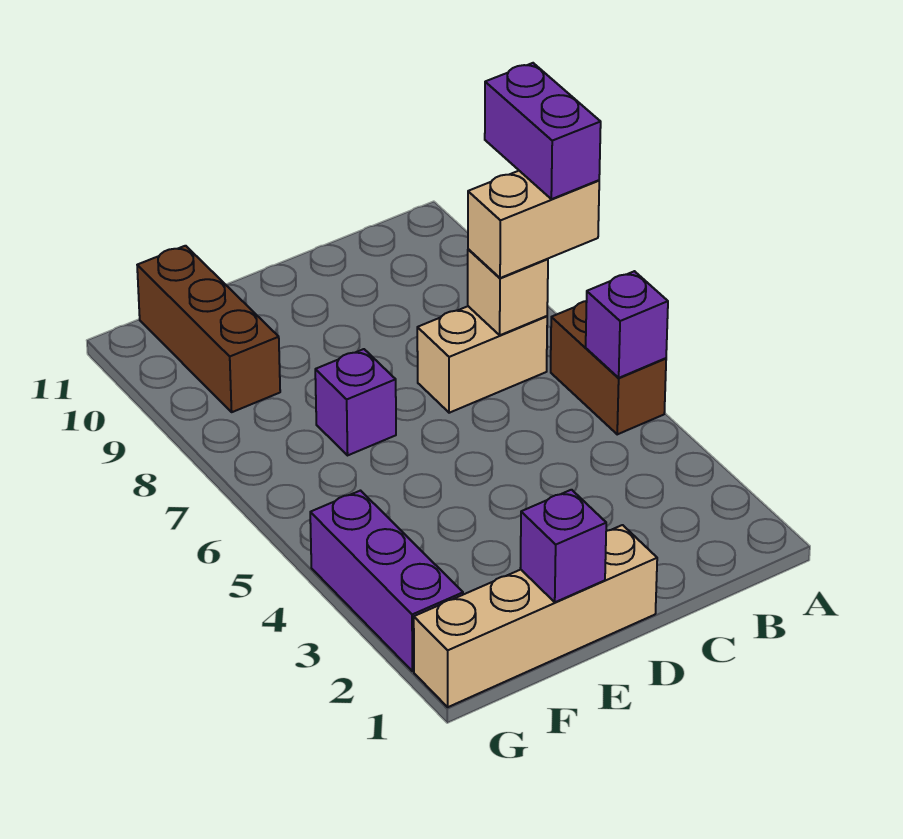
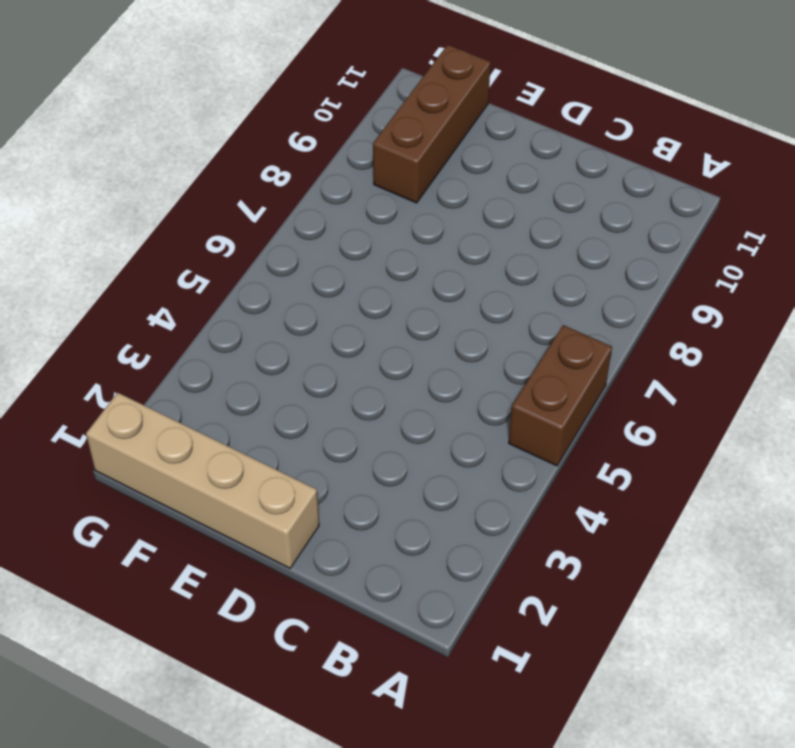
none -> tan 1x2 brick [417,306,547,413]
none -> purple 1x1 brick [315,349,396,455]

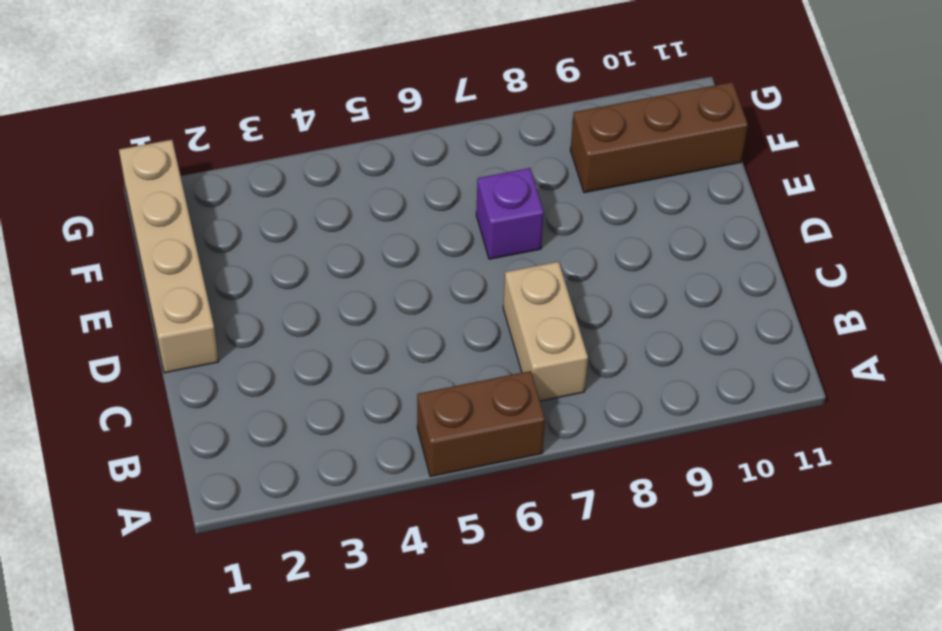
none -> purple 1x3 brick [310,491,463,671]
none -> purple 1x1 brick [586,271,668,378]

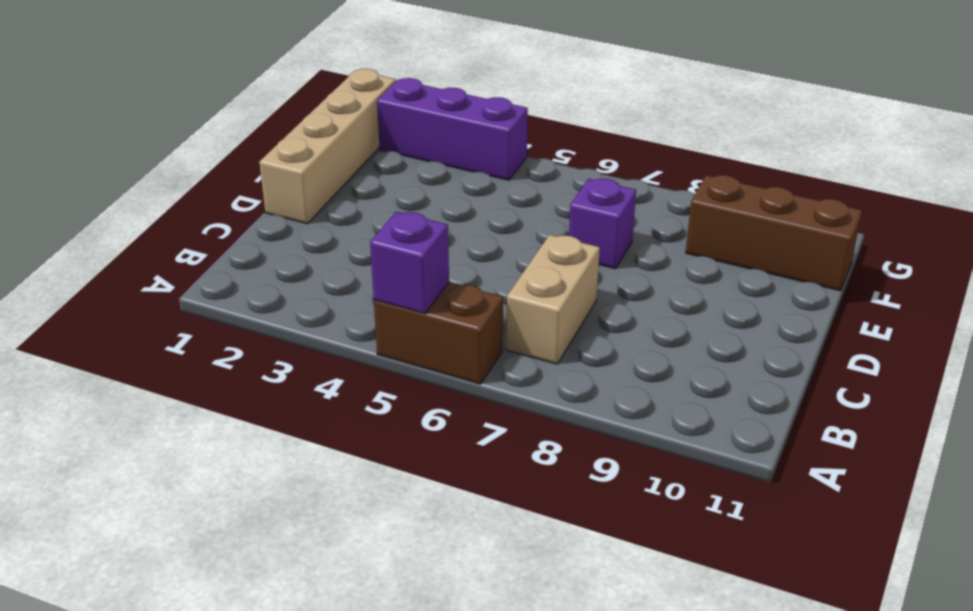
none -> tan 1x1 brick [468,249,548,335]
none -> purple 1x1 brick [520,490,606,602]

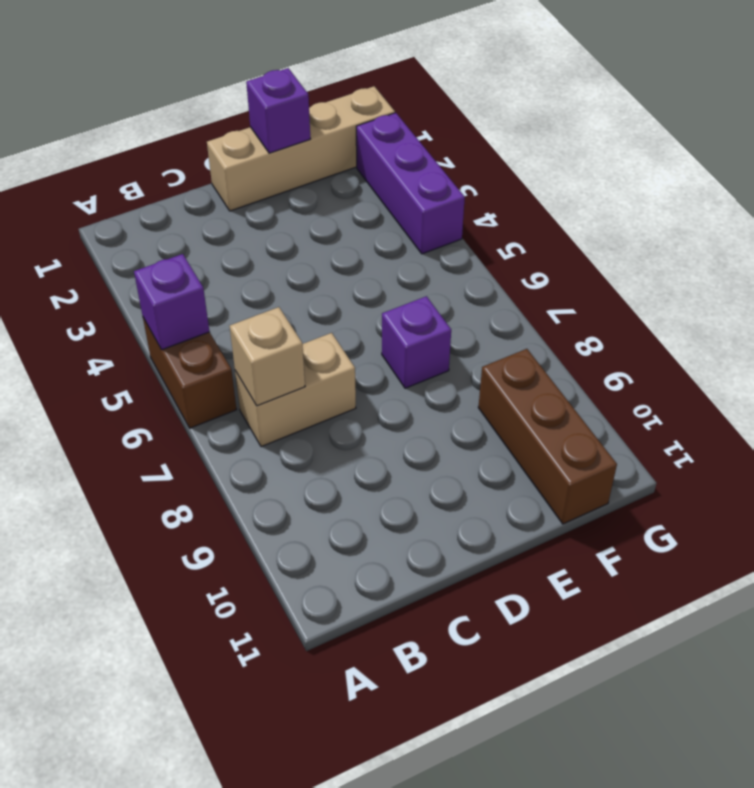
none -> tan 1x2 brick [468,171,599,278]
none -> purple 1x2 brick [485,63,601,199]

